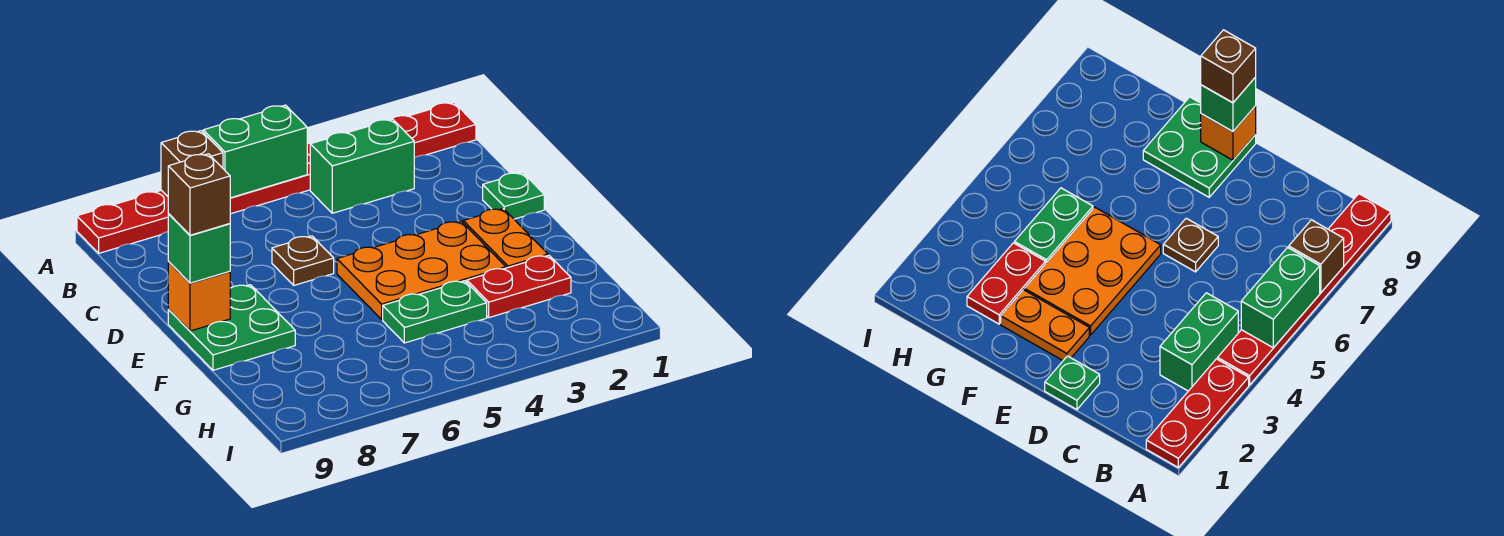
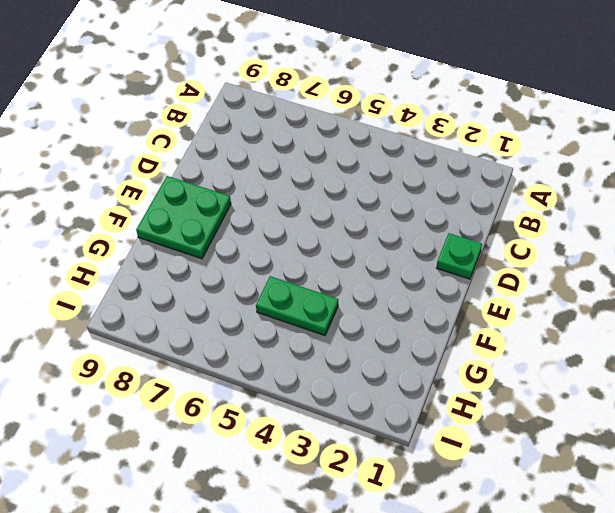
none -> red 1x3 plate [349,102,476,158]
none -> red 1x6 plate [77,141,318,253]
none -> green 1x2 brick [310,119,414,213]

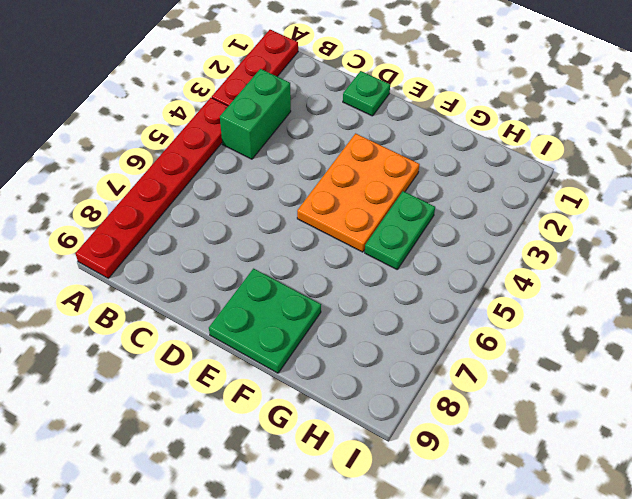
none -> brown 1x1 plate [272,236,334,285]
none -> orange 1x2 plate [463,209,548,268]
none -> red 1x2 plate [467,255,571,317]

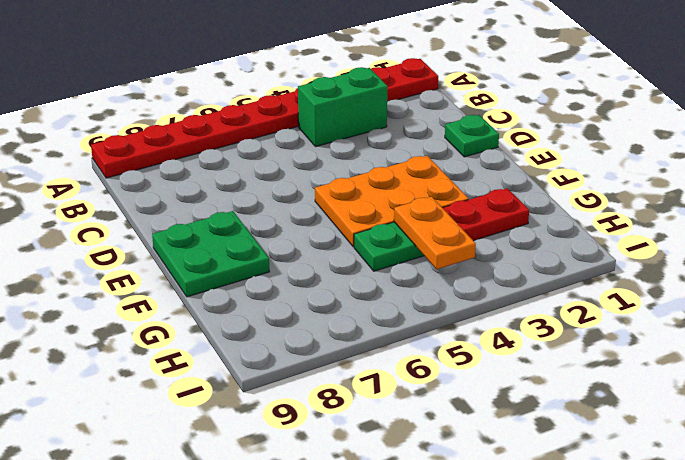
orange 1x2 plate [394,197,476,269] -> orange 1x2 plate moved to [463,209,548,268]
none -> brown 1x1 plate [272,236,334,285]
none -> green 1x2 brick [203,105,307,198]
none -> brown 1x1 brick [161,131,223,196]

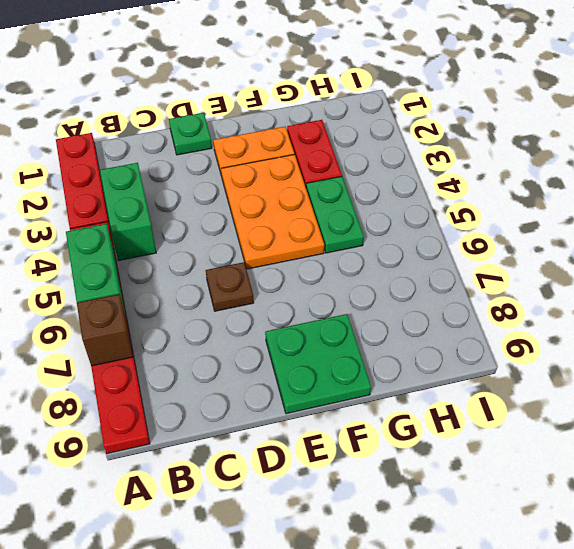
none -> orange 1x1 brick [168,262,230,331]
none -> green 1x1 brick [168,214,230,283]
none -> brown 1x1 brick [168,154,230,235]

